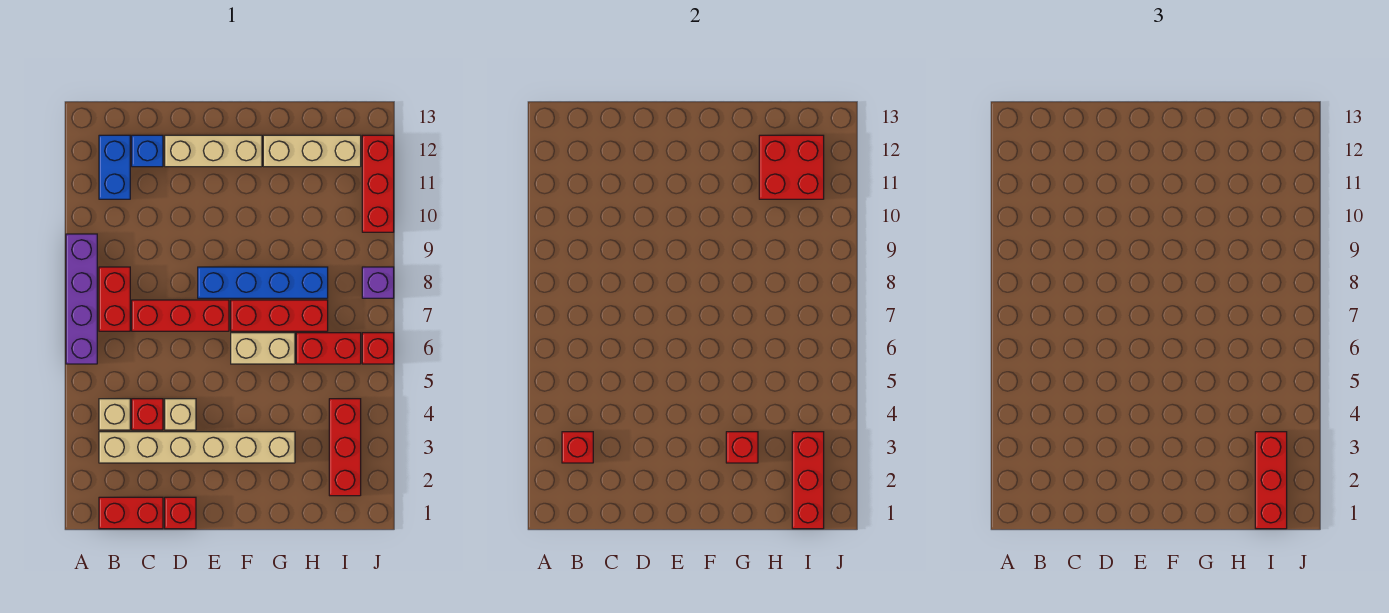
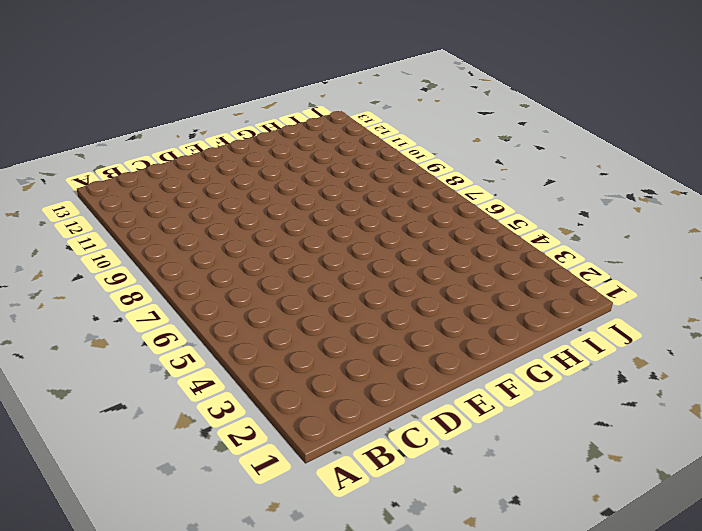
none -> purple 1x4 brick [66,234,97,364]
none -> red 1x2 brick [99,497,163,529]
none -> tan 1x6 brick [99,432,295,463]

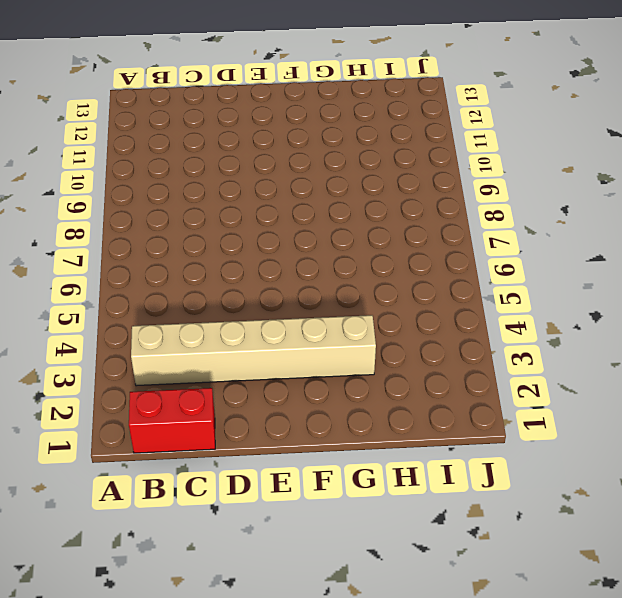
none -> purple 1x4 brick [66,234,97,364]
none -> tan 1x1 brick [99,399,130,430]
none -> red 1x2 brick [99,267,130,331]

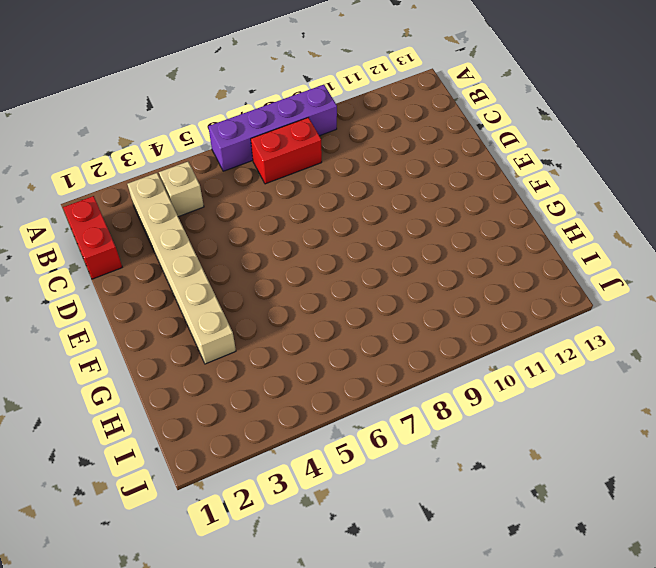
none -> blue 1x2 brick [99,135,130,199]
none -> red 1x1 brick [132,399,163,430]
none -> red 1x3 brick [132,300,229,331]

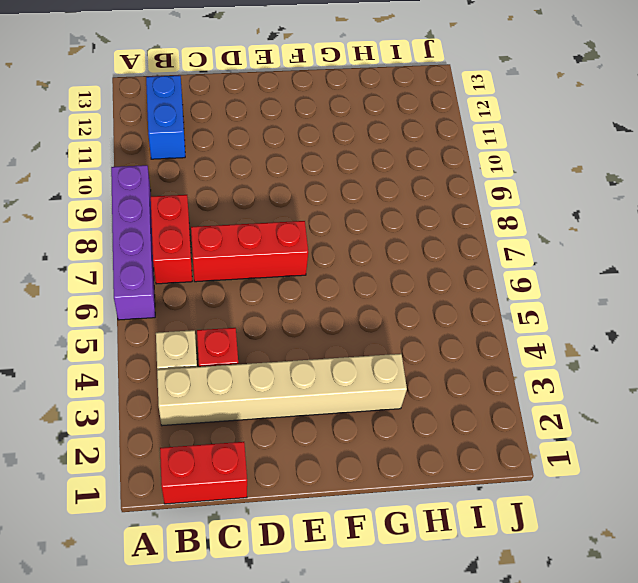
none -> blue 1x1 brick [132,135,163,167]
none -> red 1x1 brick [165,497,196,529]
none -> tan 1x1 brick [165,399,196,430]

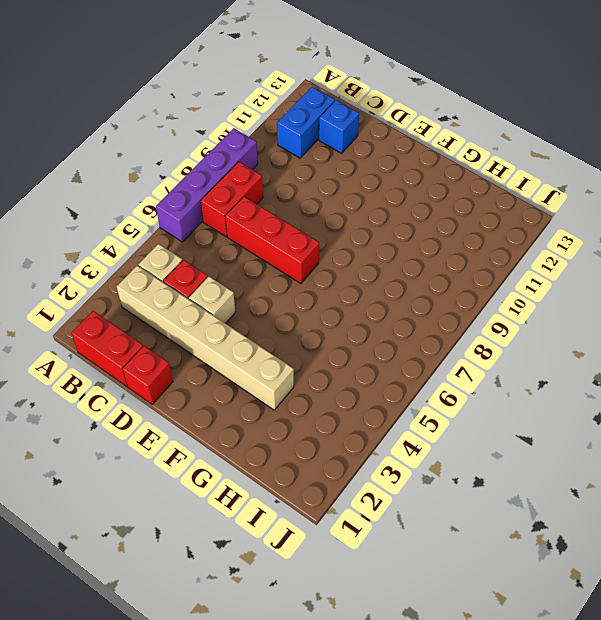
none -> tan 1x3 brick [165,135,262,167]
none -> blue 1x4 brick [198,267,328,298]
none -> tan 1x2 brick [231,333,295,364]

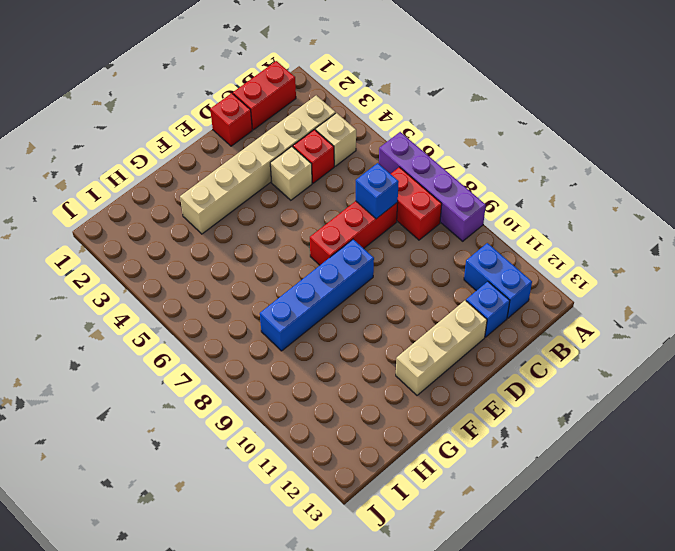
blue 1x1 brick [356,163,399,219] -> none
none -> tan 1x2 brick [231,333,295,364]
none -> red 1x3 brick [231,300,328,331]
none -> tan 1x3 brick [263,135,361,167]

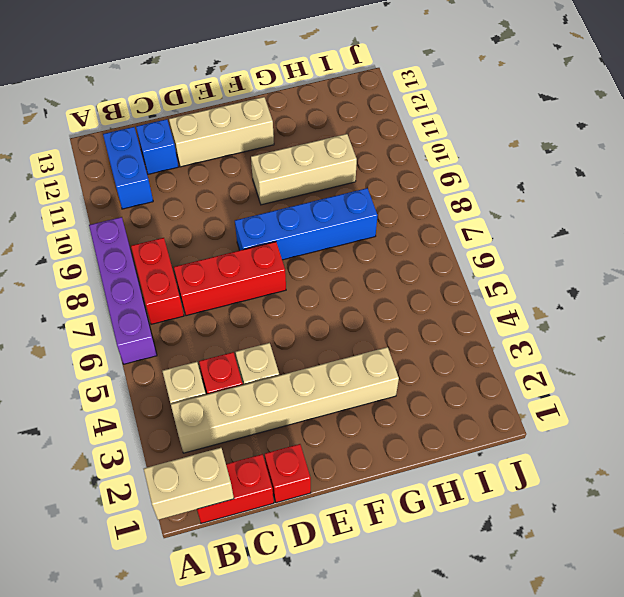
tan 1x2 brick [144,448,234,520] -> tan 1x2 brick moved to [231,333,295,364]
tan 1x3 brick [251,134,357,205] -> tan 1x3 brick moved to [263,135,361,167]
none -> red 1x3 brick [231,300,328,331]
none -> red 1x2 brick [296,333,361,364]
none -> red 1x3 brick [329,399,361,496]

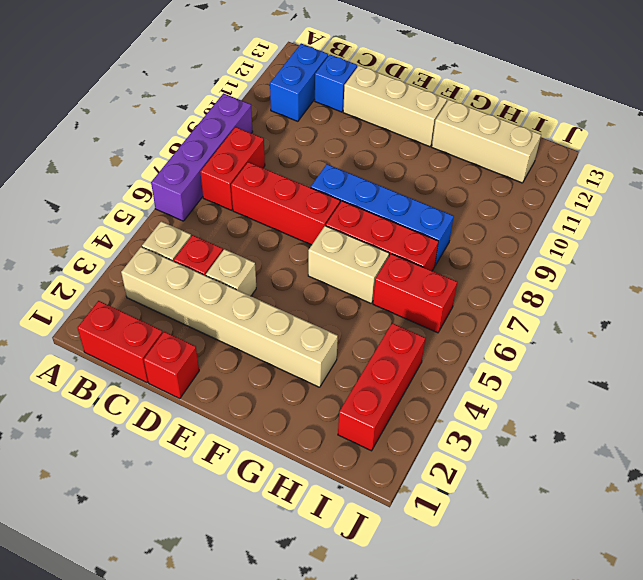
none -> red 1x1 brick [362,333,394,364]
none -> purple 1x1 brick [362,267,394,298]
none -> red 1x3 brick [362,135,394,232]

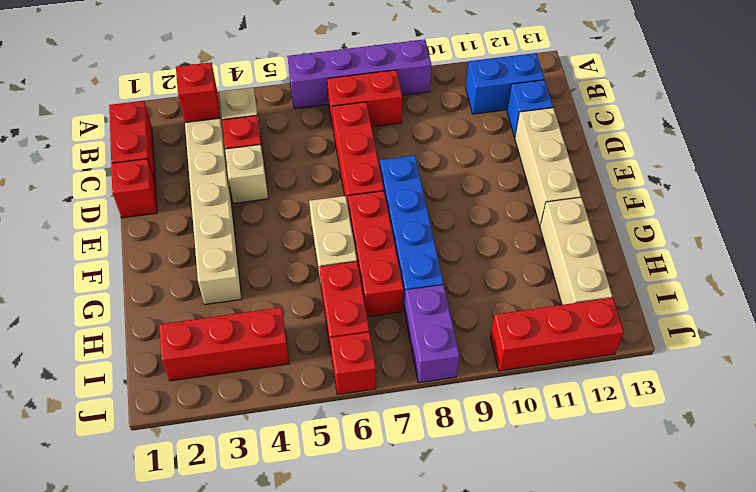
purple 1x2 brick [405,285,459,383] -> purple 1x1 brick [362,267,394,298]
none -> red 1x1 brick [726,432,758,463]
none -> red 2x2 brick [759,135,824,199]
none -> red 1x3 brick [792,432,824,529]

